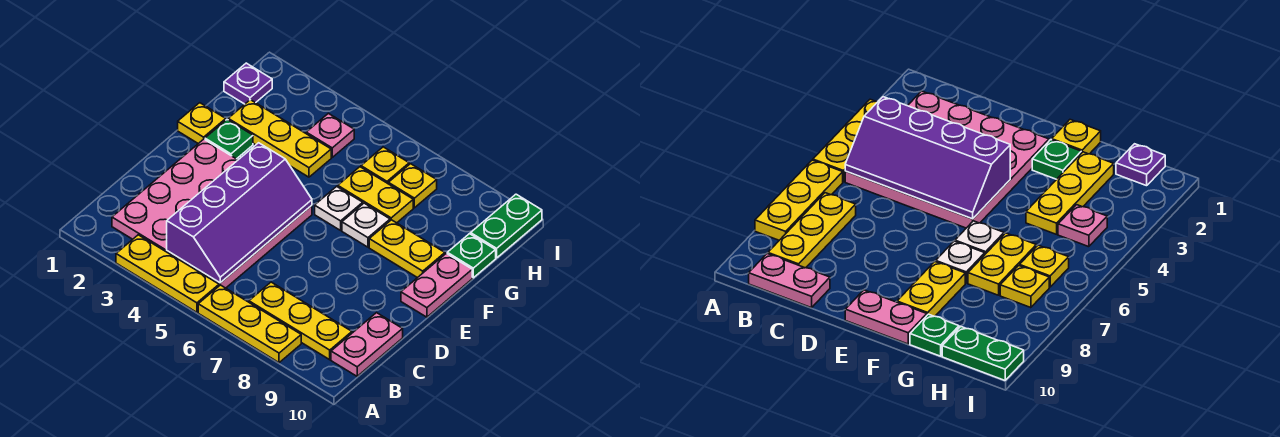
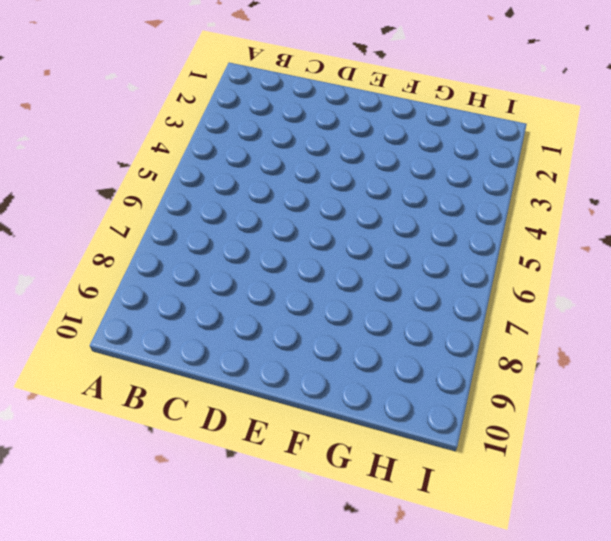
none -> yellow 1x3 plate [116,235,219,312]
none -> yellow 1x3 plate [198,285,301,363]
none -> pink 4x4 plate [112,139,312,288]

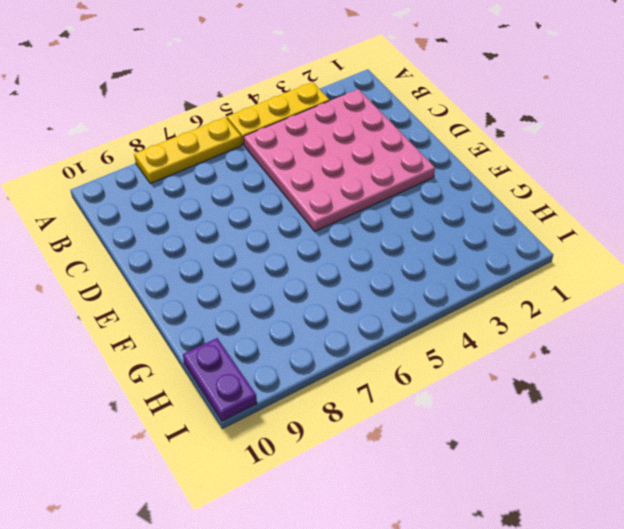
purple 1x2 plate [183,338,257,421] -> green 1x2 plate [471,194,542,258]
none -> yellow 1x3 plate [249,282,352,360]
none -> pink 1x2 plate [331,313,403,376]
none -> pink 1x2 plate [401,253,472,317]

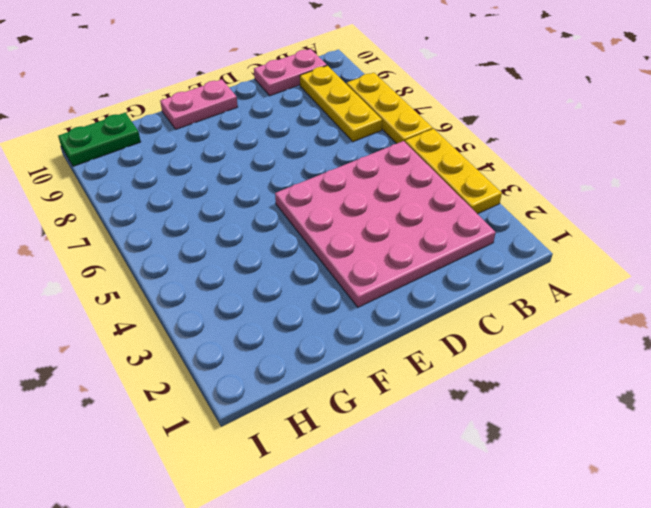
none -> yellow 1x1 plate [178,103,226,144]
none -> green 1x1 plate [205,120,253,159]
none -> white 1x1 plate [315,186,363,230]

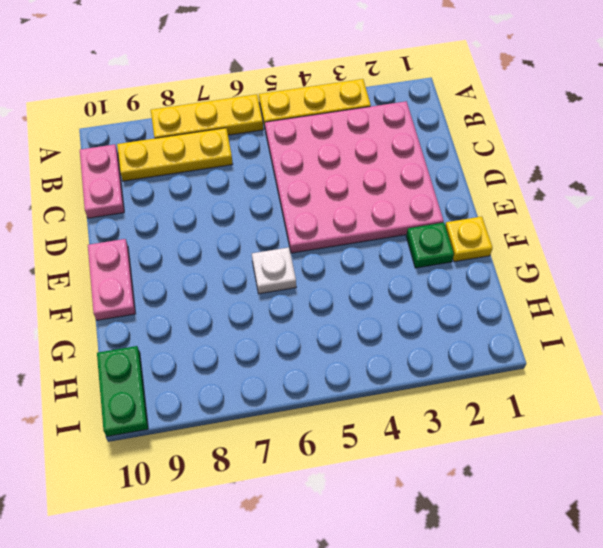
none -> white 1x1 plate [342,203,390,247]
none -> yellow 1x2 plate [369,220,445,278]
none -> yellow 1x3 plate [228,100,331,177]

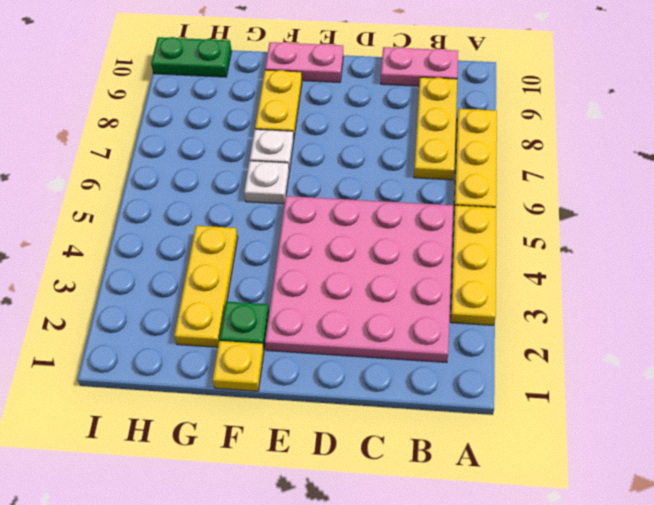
none -> yellow 1x2 plate [338,167,413,223]
none -> green 1x1 plate [447,234,496,278]
none -> purple 1x1 plate [224,63,272,104]

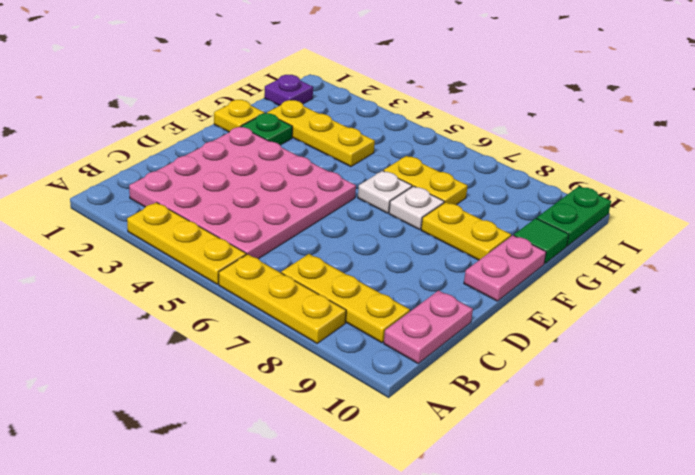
green 1x1 tile [514,218,569,264] -> green 1x1 plate [447,234,496,278]
none -> pink 1x1 plate [306,113,354,157]
none -> yellow 1x1 plate [361,147,409,183]
none -> yellow 1x1 plate [388,164,437,208]

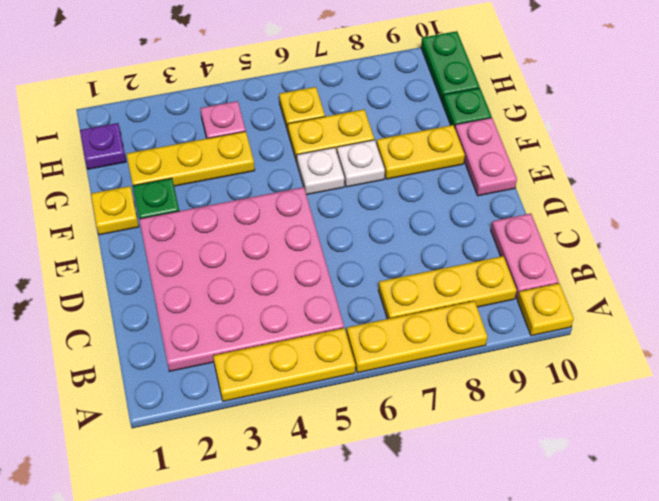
yellow 1x1 plate [517,283,574,336] -> yellow 1x1 plate moved to [388,164,437,208]
none -> purple 2x4 slope [167,143,312,283]

